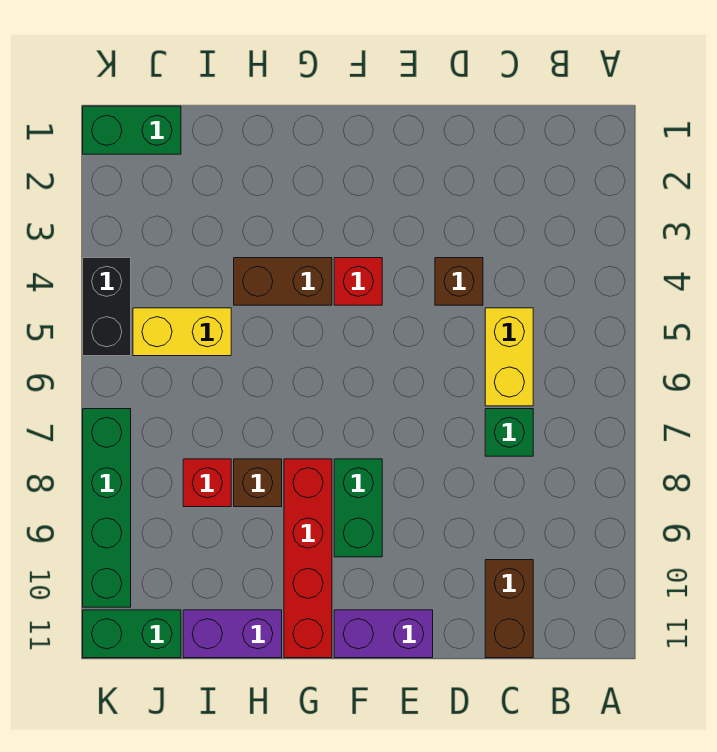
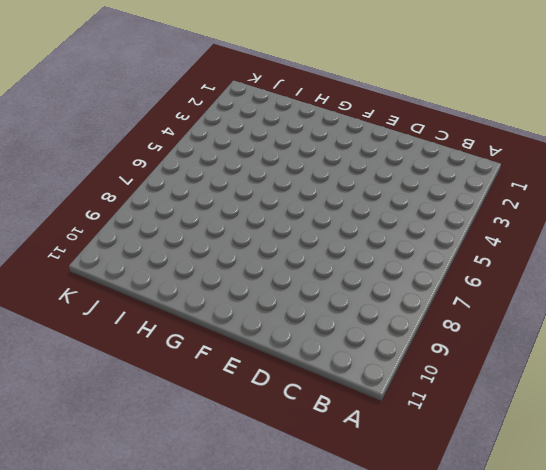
none -> yellow 1x2 brick [485,308,533,406]
none -> green 1x1 brick [485,409,533,456]
none -> brown 1x2 brick [485,560,533,658]

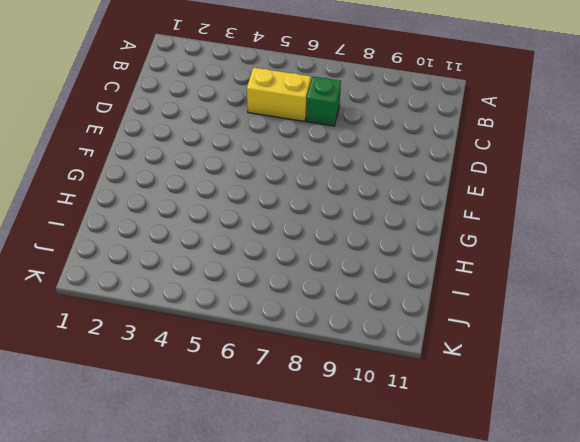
none -> brown 1x2 brick [485,560,533,658]
none -> brown 1x1 brick [435,258,483,305]
none -> purple 1x2 brick [334,610,433,658]

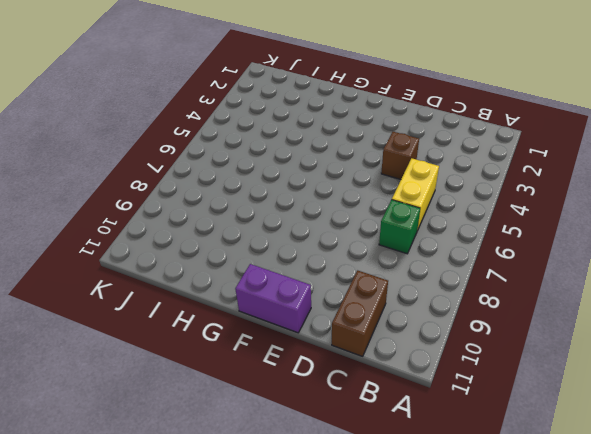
none -> red 1x1 brick [334,258,382,305]
none -> green 1x2 brick [334,459,382,557]
none -> brown 1x2 brick [234,258,332,305]

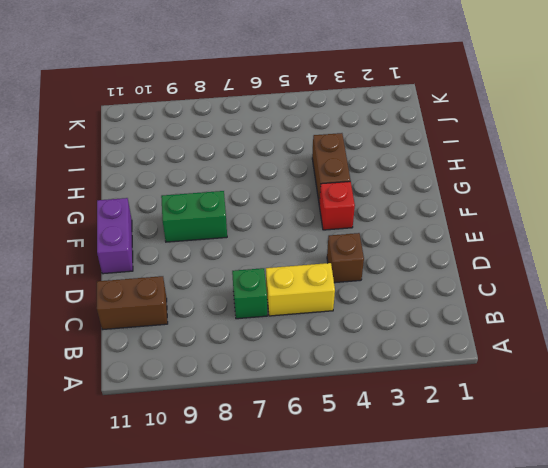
none -> red 1x4 brick [284,459,332,658]
none -> brown 1x1 brick [234,459,282,507]
none -> purple 1x2 brick [183,610,282,658]

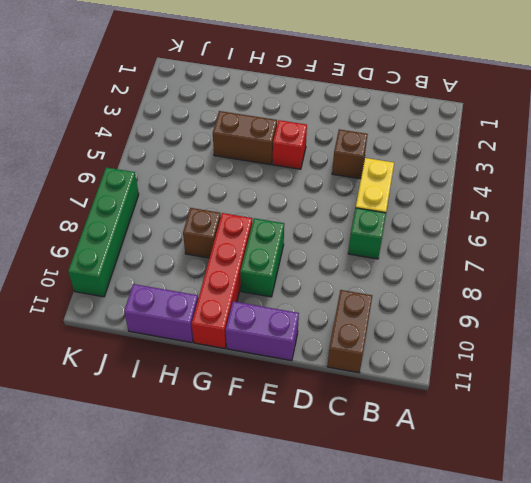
none -> yellow 1x2 brick [133,308,231,356]
none -> red 1x1 brick [183,459,231,507]
none -> green 1x2 brick [83,106,181,154]

